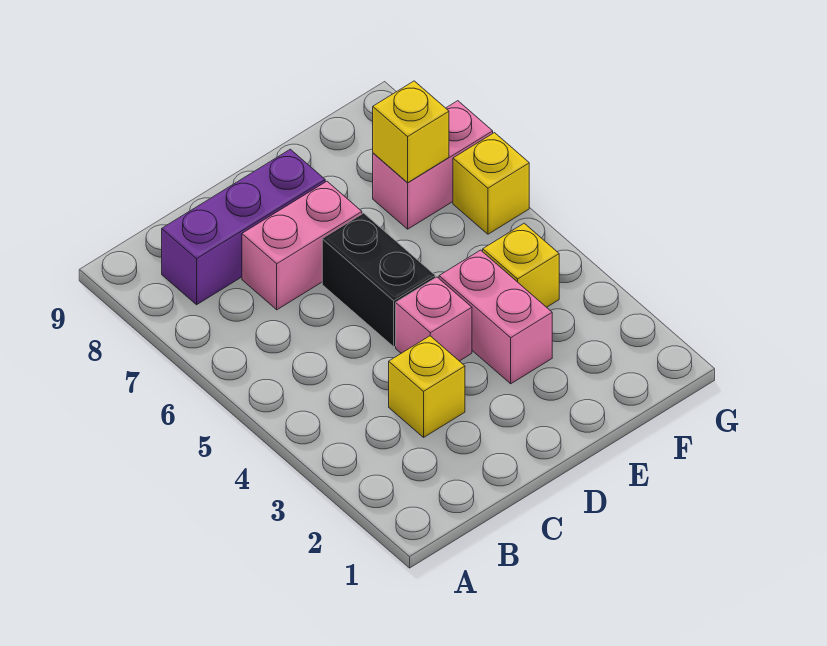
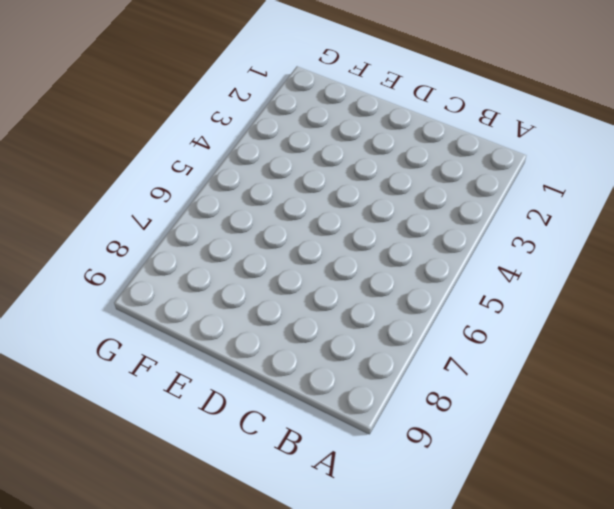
none -> purple 1x3 brick [162,149,325,305]
none -> yellow 1x1 brick [389,336,465,437]

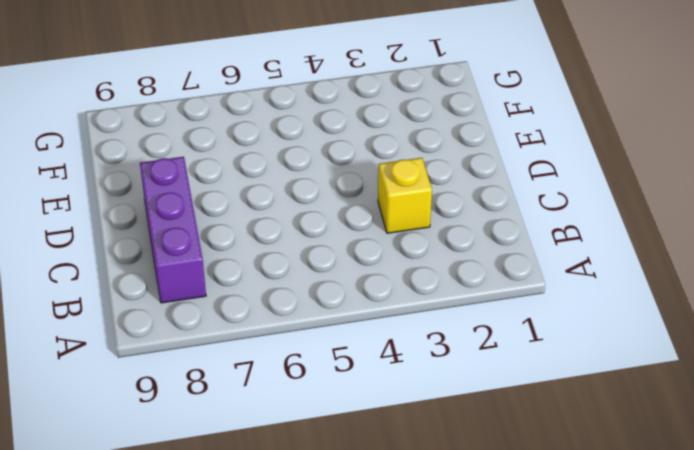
none -> pink 1x2 brick [242,181,362,310]
none -> pink 1x1 brick [396,277,472,361]

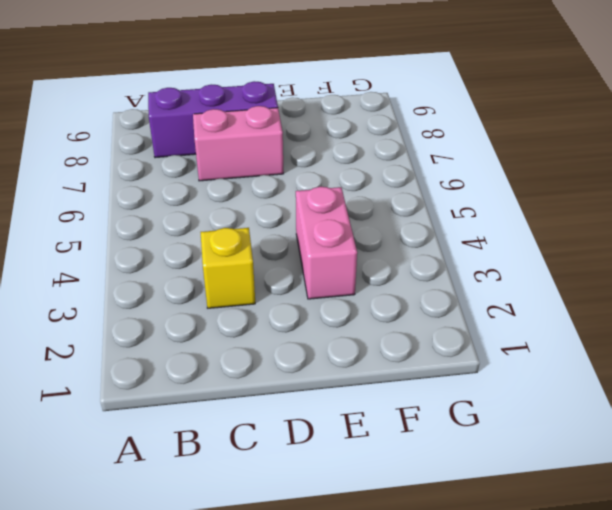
none -> pink 1x1 brick [396,277,472,361]
none -> black 1x2 brick [322,213,435,347]

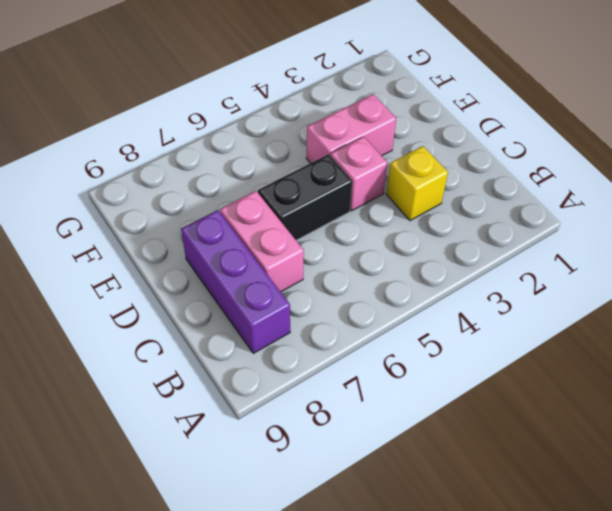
none -> yellow 1x1 brick [483,223,559,307]
none -> pink 1x2 brick [373,101,493,229]

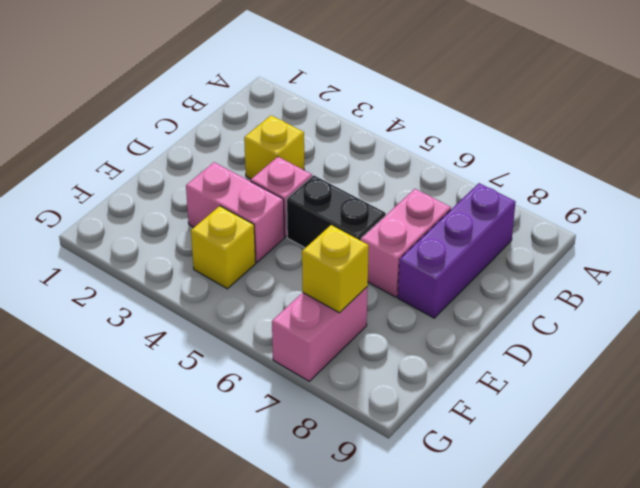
none -> yellow 1x1 brick [453,133,529,234]

